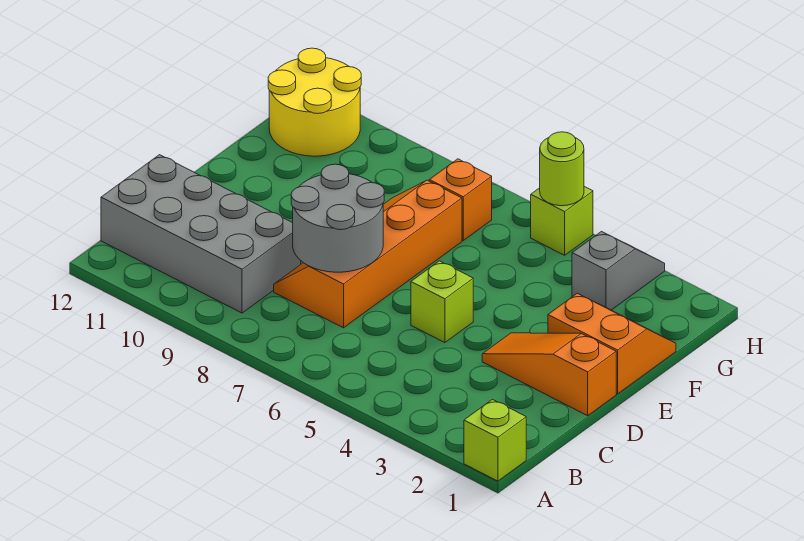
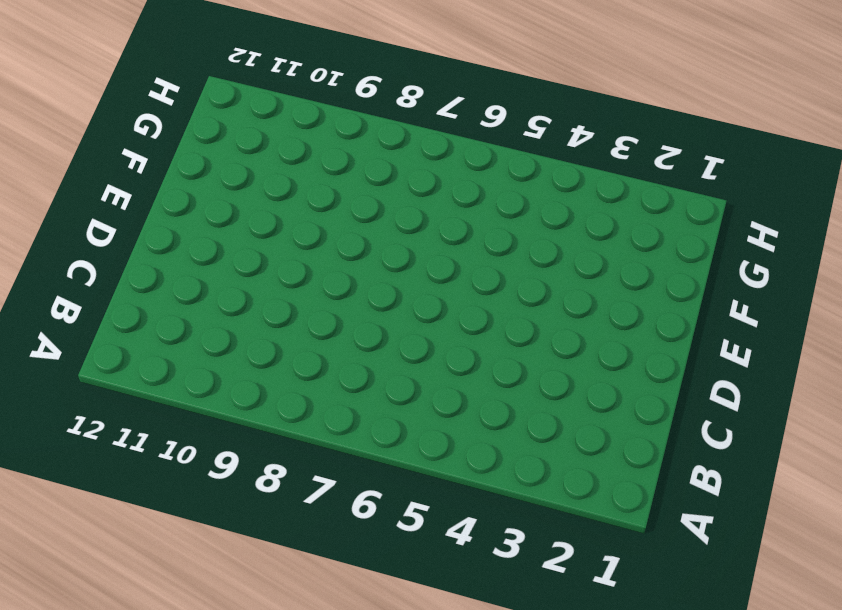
none -> lime 1x1 brick [464,399,526,481]
none -> grey 2x4 brick [101,155,301,313]
none -> orange 2x4 slope [274,180,462,328]

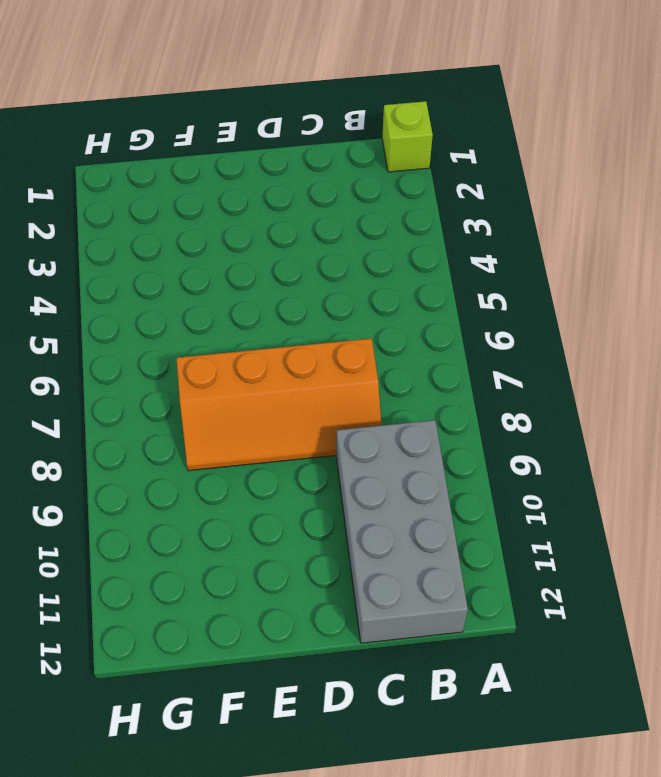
none -> orange 1x3 slope [482,333,616,416]
none -> lime 1x1 brick [411,261,473,343]
none -> orange 2x2 slope [548,293,676,394]

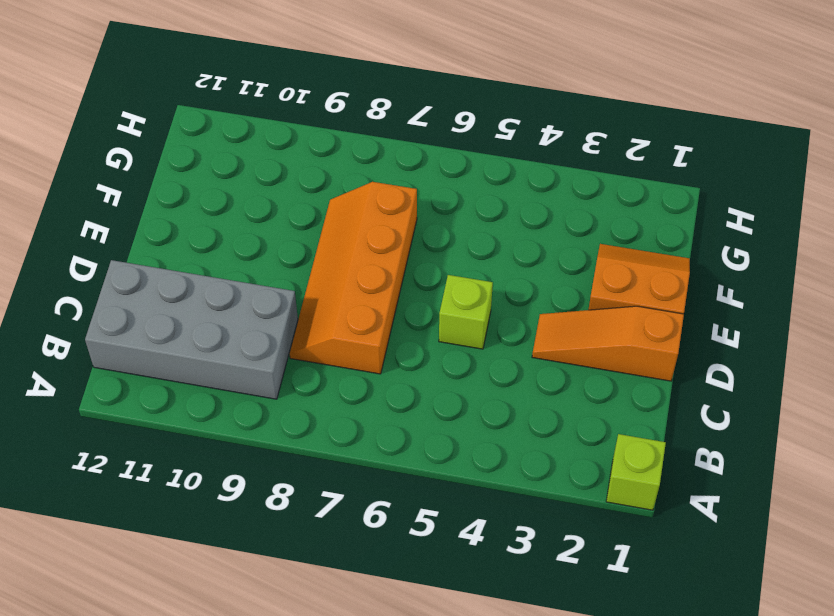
none -> grey 1x2 slope [572,232,665,310]
none -> orange 1x1 brick [429,159,492,240]
none -> yellow 2x2 round brick [268,48,361,156]

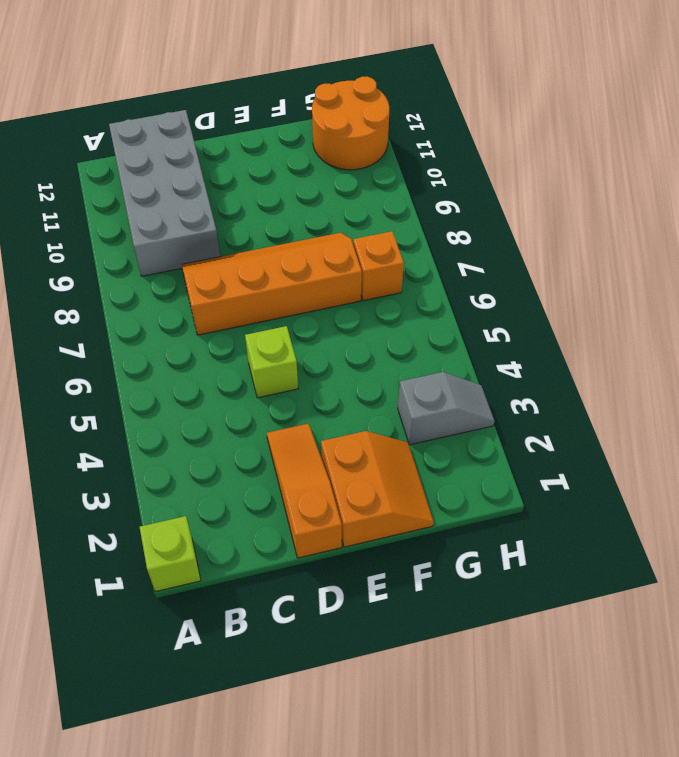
orange 2x2 round brick [312,77,389,170] -> yellow 2x2 round brick [268,48,361,156]
none -> lime 1x1 brick [531,187,593,255]
none -> grey 2x2 round brick [291,164,384,272]
none -> lime 1x1 round brick [540,132,584,206]

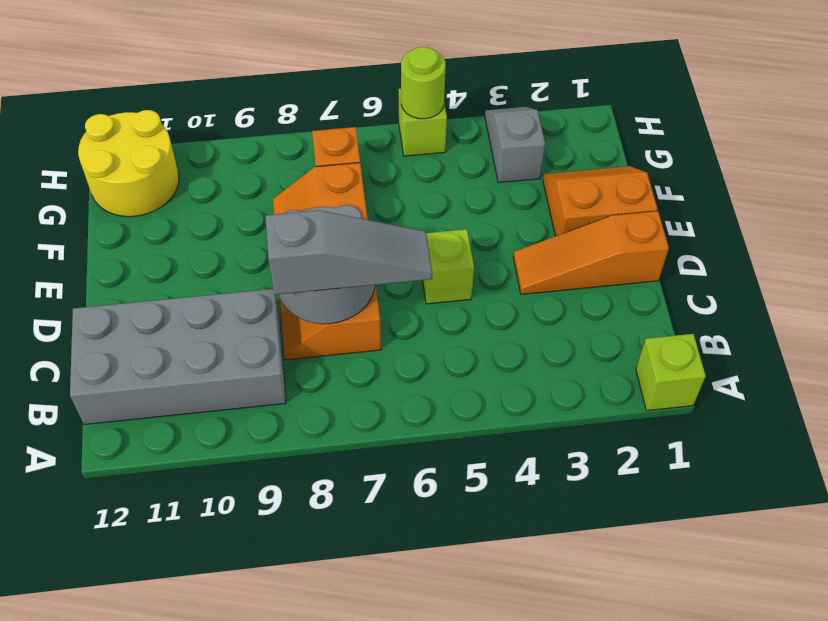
grey 1x3 slope [265,210,432,295] -> none

